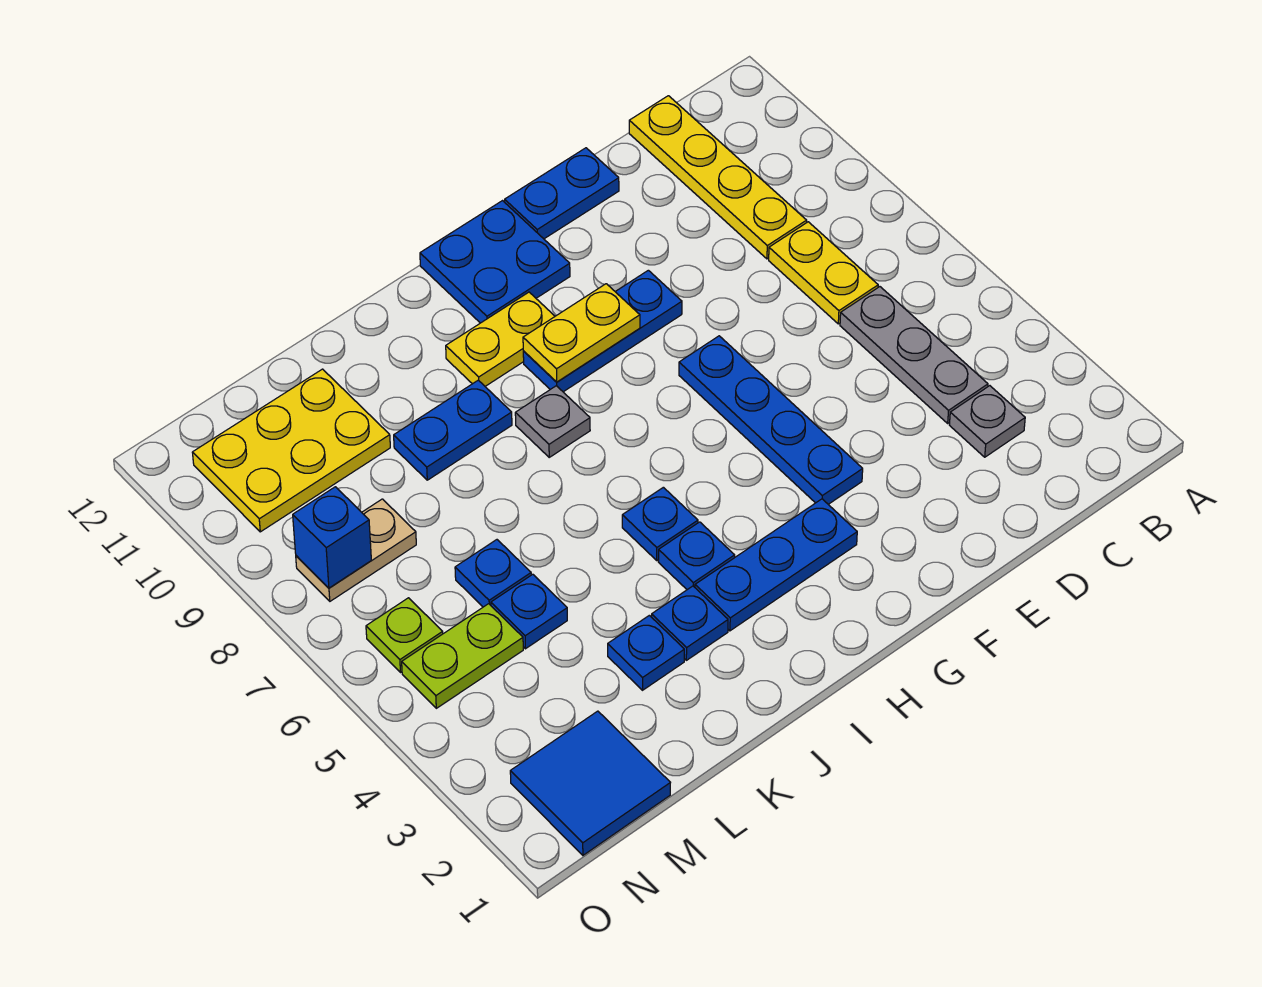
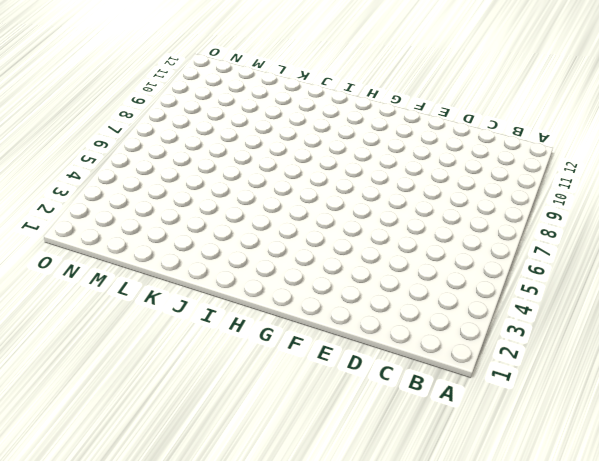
none -> grey 1x1 plate [949,386,1025,457]
none -> grey 1x3 plate [840,287,988,423]
none -> yellow 1x2 plate [769,222,878,324]

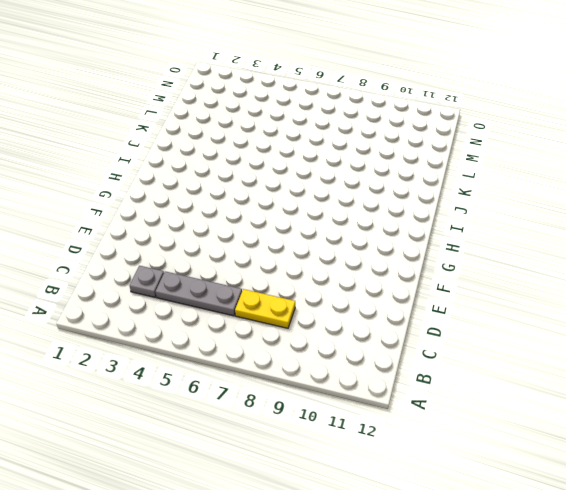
none -> yellow 1x4 plate [629,96,807,259]
none -> blue 1x2 plate [505,148,619,239]
none -> blue 1x4 plate [679,336,863,504]

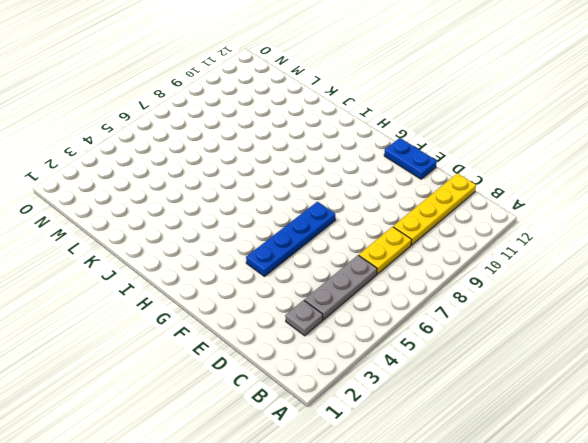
none -> blue 1x3 plate [523,270,682,392]
none -> blue 1x3 plate [695,499,857,631]
none -> blue 2x2 plate [420,201,570,323]

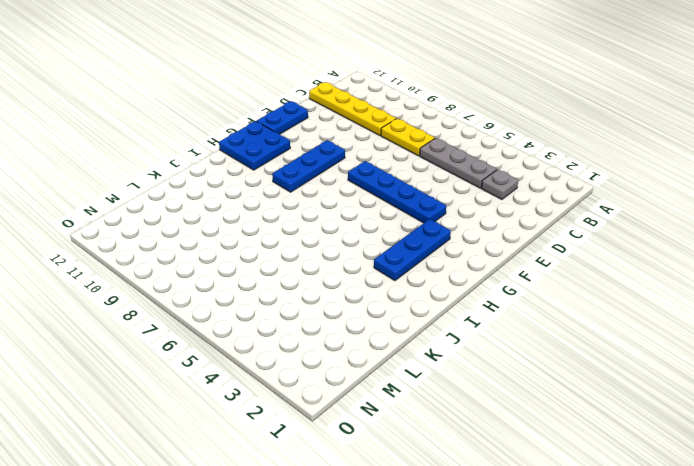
none -> yellow 1x2 plate [446,292,555,386]
none -> blue 1x1 plate [658,522,735,590]
none -> blue 1x1 plate [622,487,698,560]

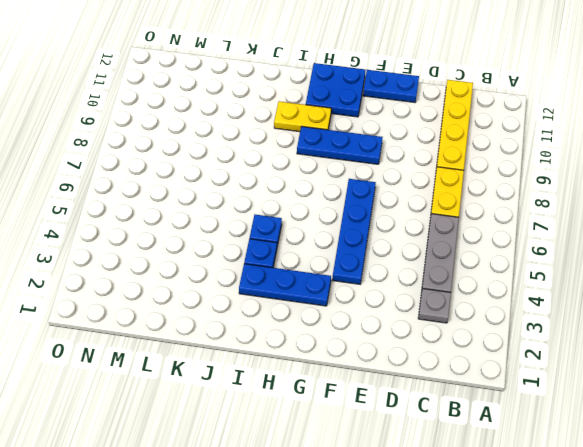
none -> grey 1x1 plate [515,386,590,457]
none -> blue 1x1 plate [652,586,728,660]
none -> blue 1x2 plate [394,380,512,480]

